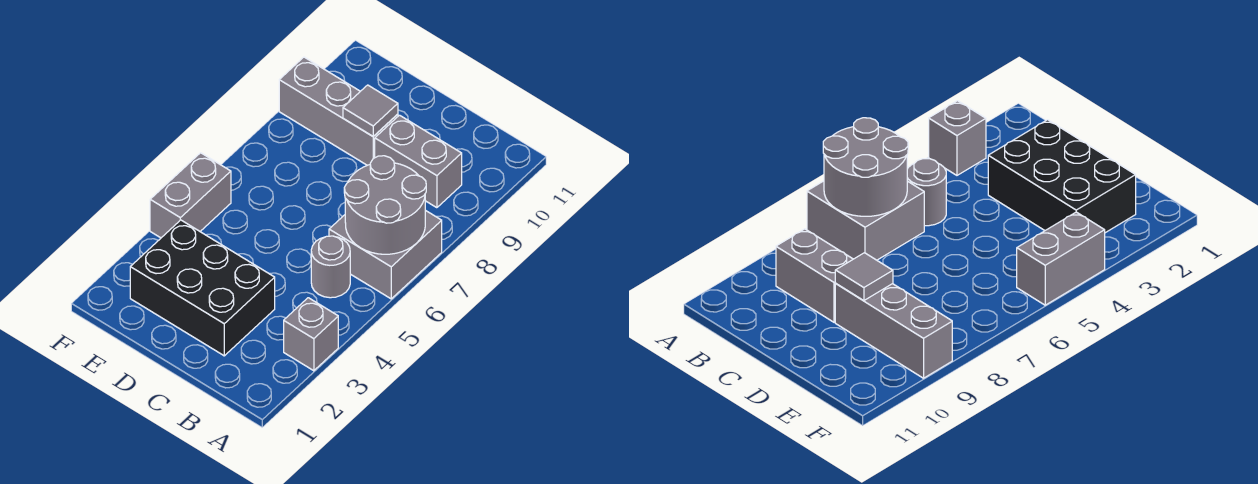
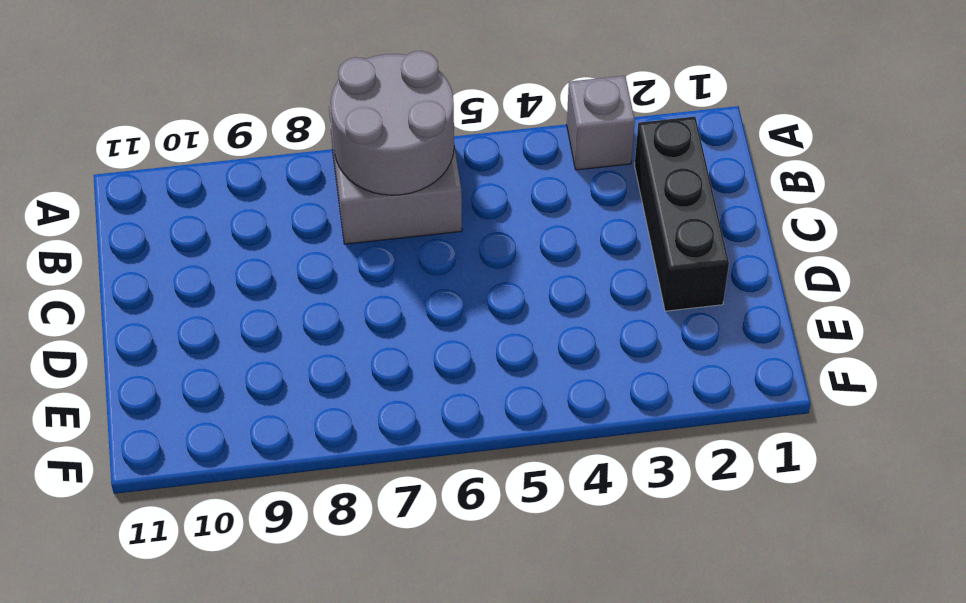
black 1x3 brick [635,117,729,311] -> black 2x3 brick [130,220,275,356]
none -> grey 1x1 round brick [311,236,350,298]
none -> grey 1x2 brick [375,115,462,208]

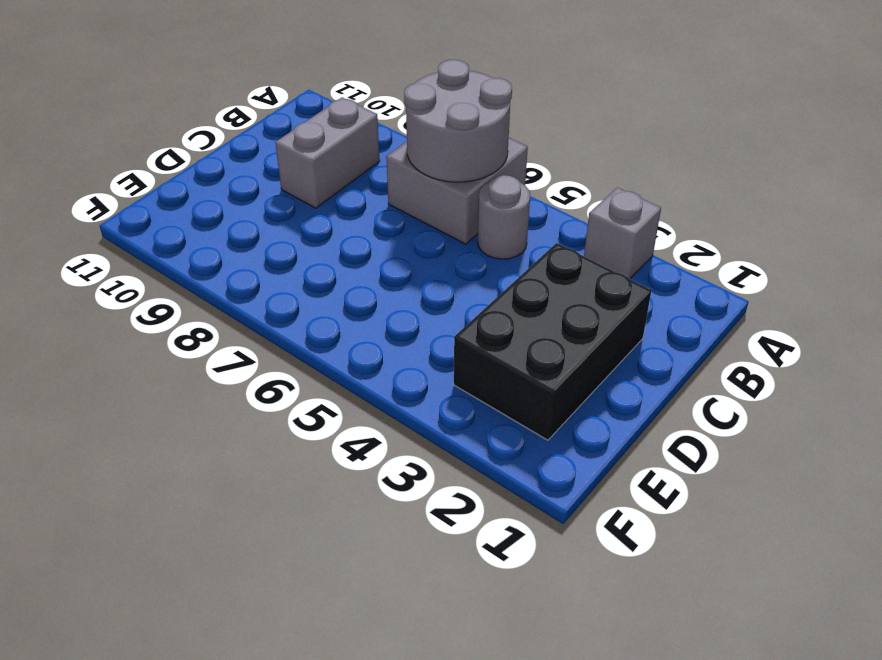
none -> grey 1x3 brick [279,57,398,165]
none -> grey 1x2 brick [150,153,231,238]

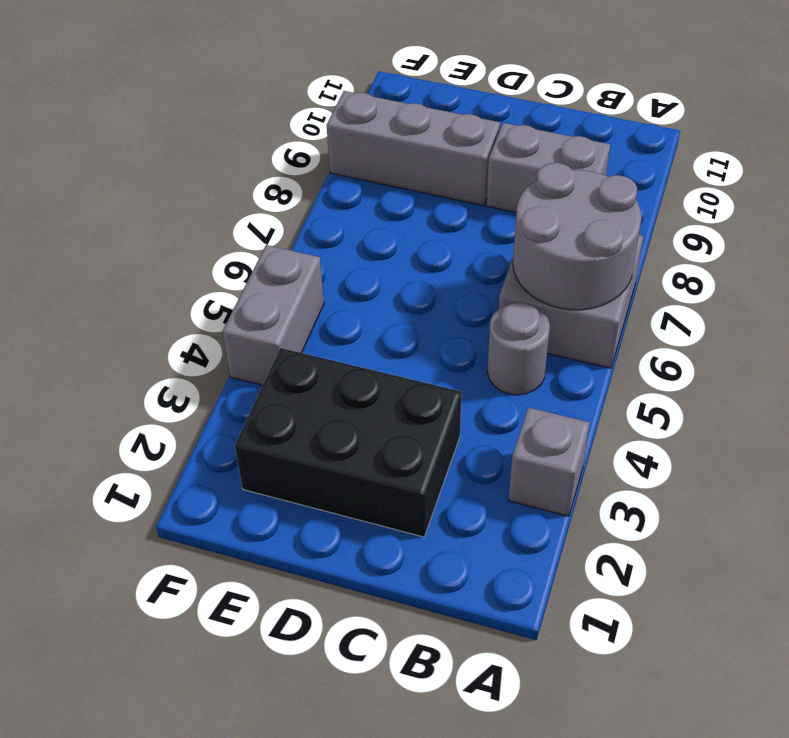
none -> grey 1x1 tile [343,85,398,136]

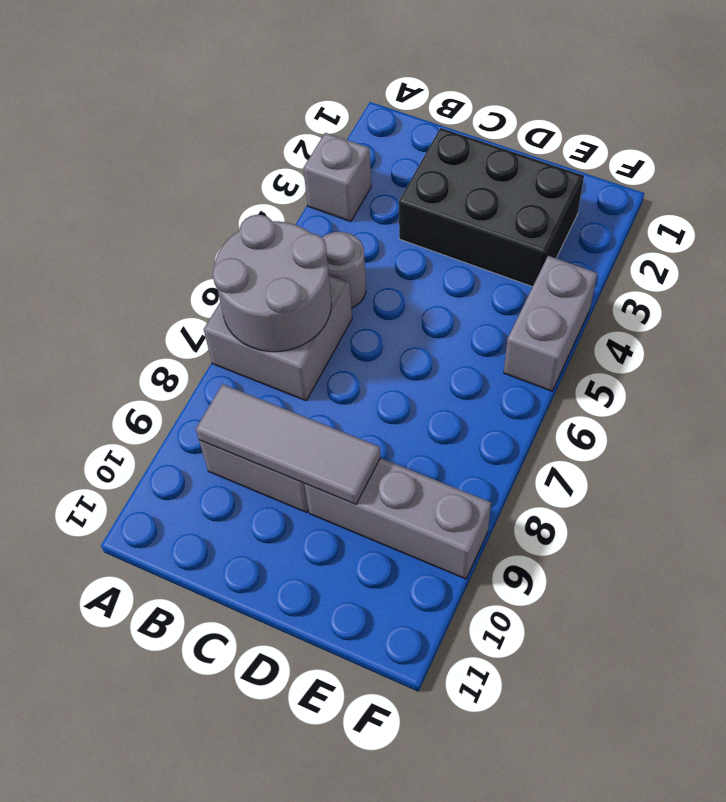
grey 1x3 tile [196,384,380,505] -> grey 1x1 tile [343,85,398,136]

